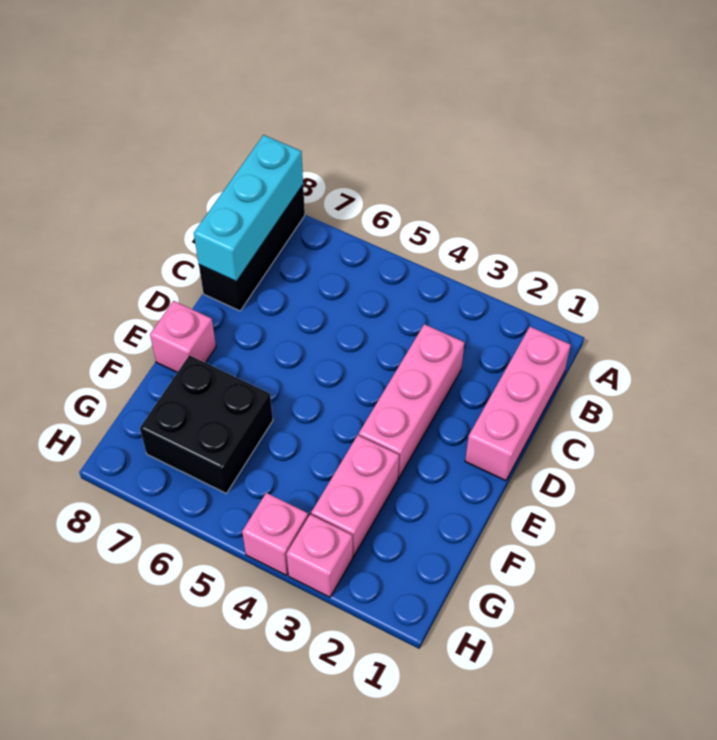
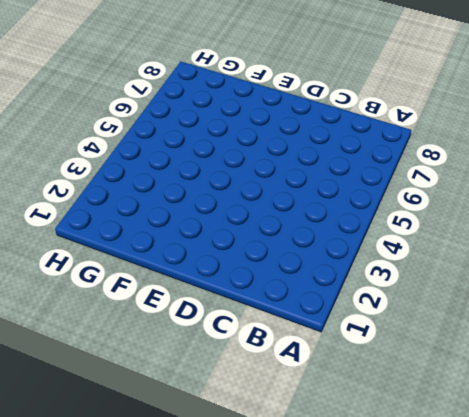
none -> black 1x3 brick [199,185,305,311]
none -> pink 1x3 brick [465,327,571,481]

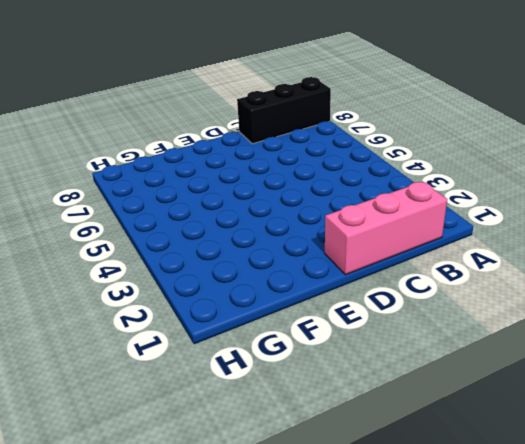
none -> pink 1x3 brick [359,324,464,478]
none -> pink 1x1 brick [150,301,216,372]

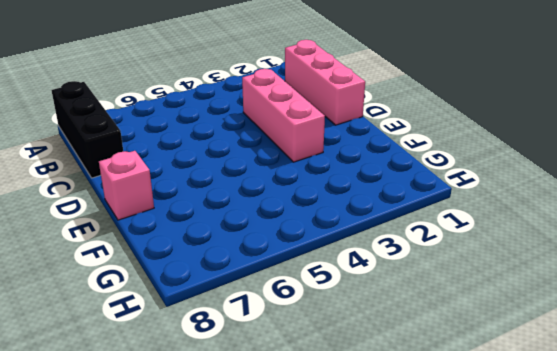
none -> pink 1x2 brick [311,435,399,556]
none -> black 2x2 brick [140,355,273,493]

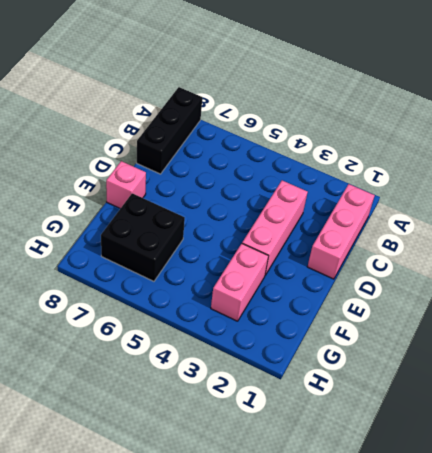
none -> pink 1x1 brick [287,514,353,597]
none -> pink 1x1 brick [242,493,308,575]

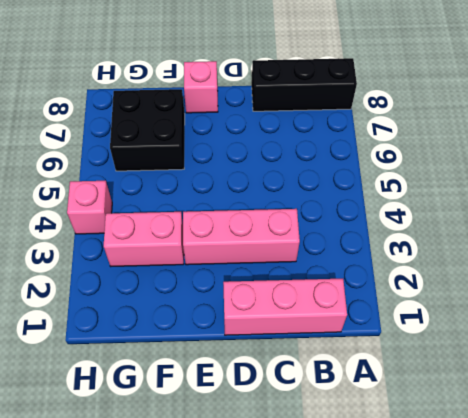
none -> pink 1x1 brick [287,514,353,597]
none -> cyan 1x3 brick [194,135,303,282]

